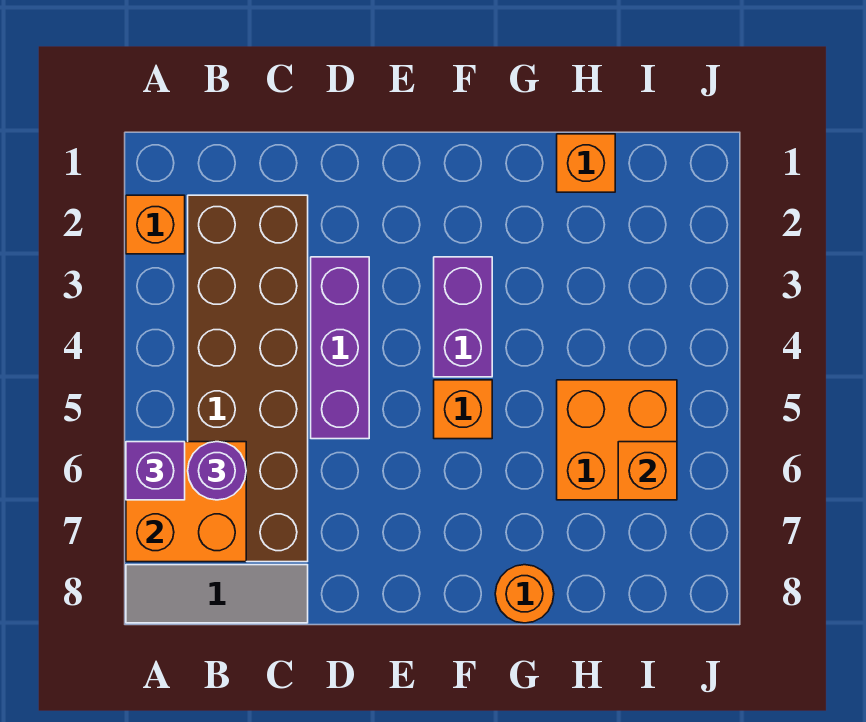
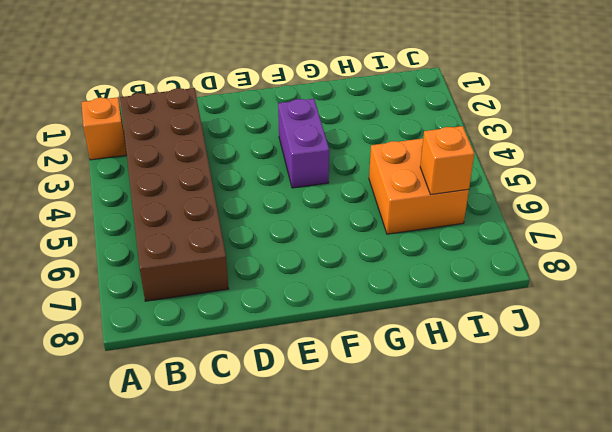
none -> grey 1x3 tile [126,565,308,623]
none -> purple 1x3 brick [311,257,369,439]
none -> orange 1x1 brick [434,380,492,439]

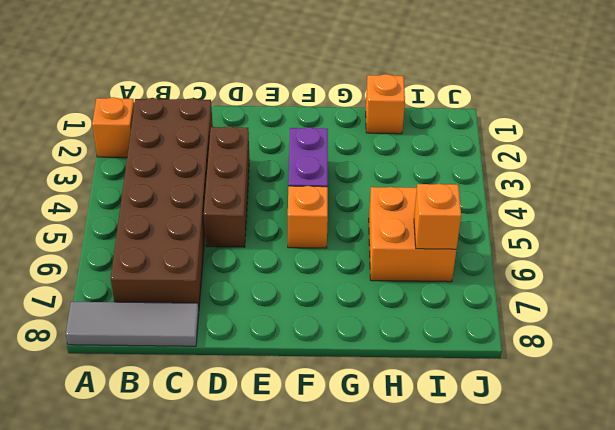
brown 1x3 brick [204,126,249,247] -> purple 1x3 brick [311,257,369,439]
none -> orange 1x1 round brick [495,565,554,623]
none -> orange 2x2 brick [126,442,246,562]
none -> purple 1x1 brick [126,442,185,500]

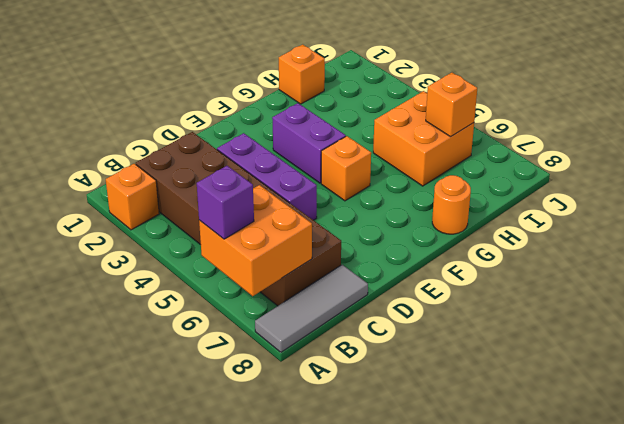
none -> purple 1x1 round brick [188,442,246,500]

